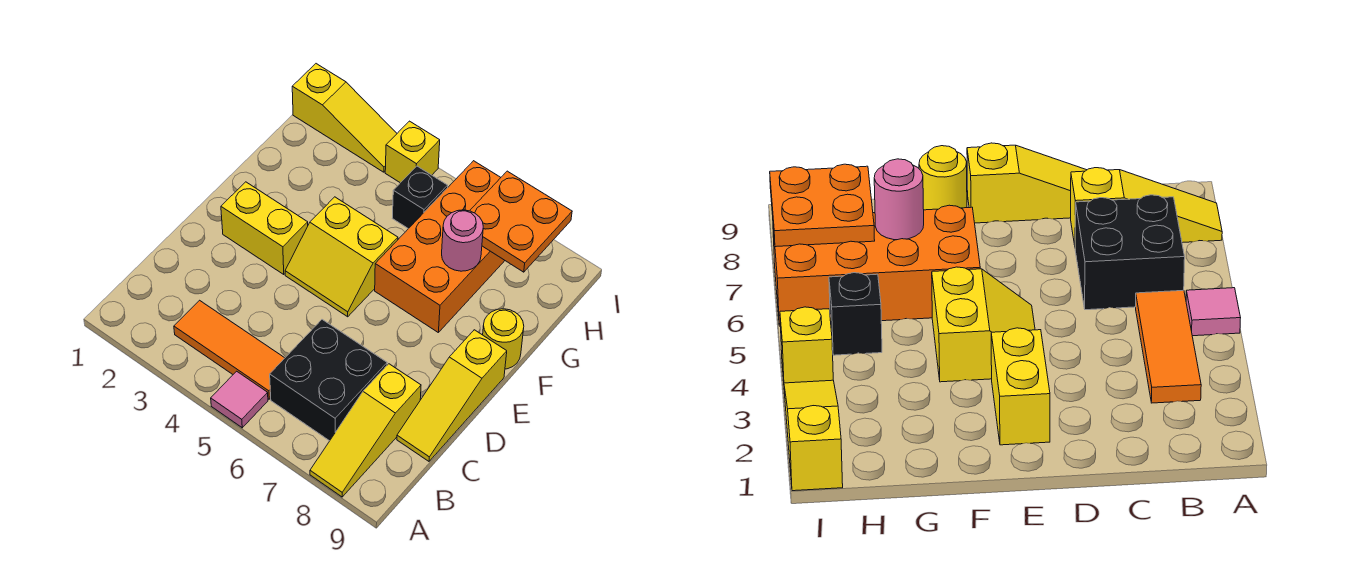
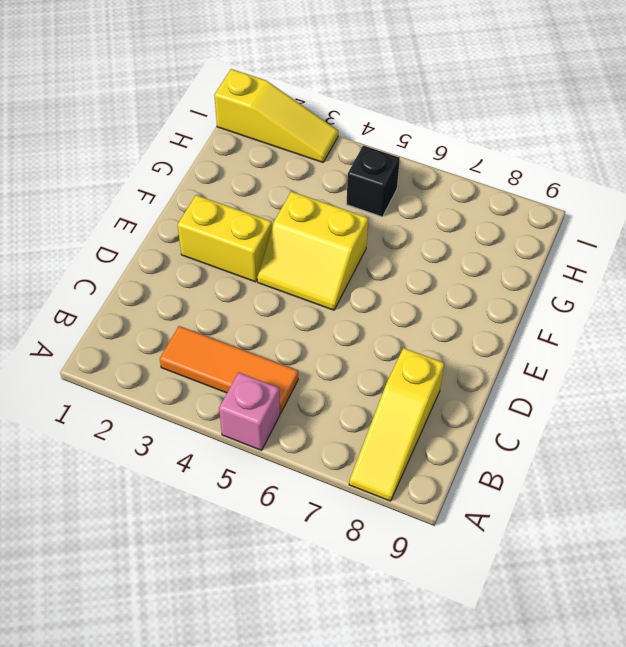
pink 1x1 brick [219,372,280,450] -> pink 1x1 tile [211,371,268,428]
none -> black 2x2 brick [270,320,387,441]
none -> yellow 1x3 slope [397,330,507,461]
none -> orange 2x4 brick [375,161,505,332]

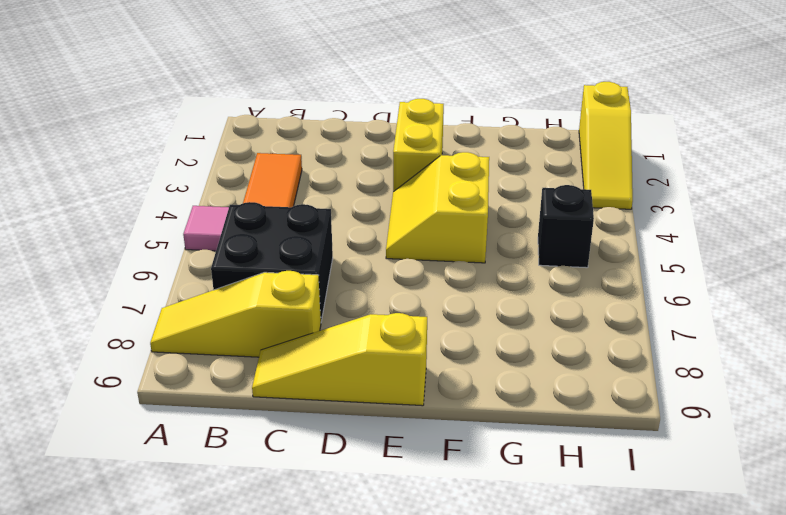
none -> orange 2x4 brick [375,161,505,332]
none -> yellow 1x1 round brick [483,309,524,369]
none -> yellow 1x1 brick [385,121,440,183]

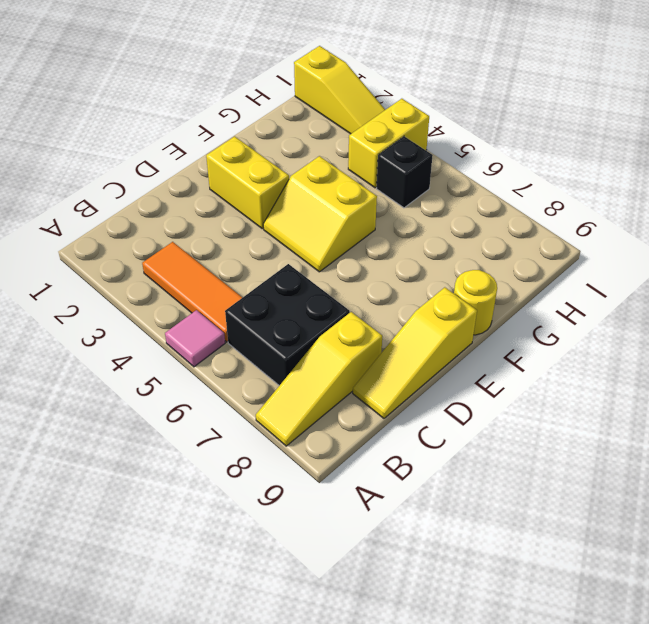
yellow 1x2 brick [348,99,429,188] -> yellow 1x1 brick [385,121,440,183]
none -> orange 2x4 brick [375,161,505,332]
none -> pink 1x1 round brick [442,210,483,271]
none -> orange 2x2 plate [470,171,572,272]

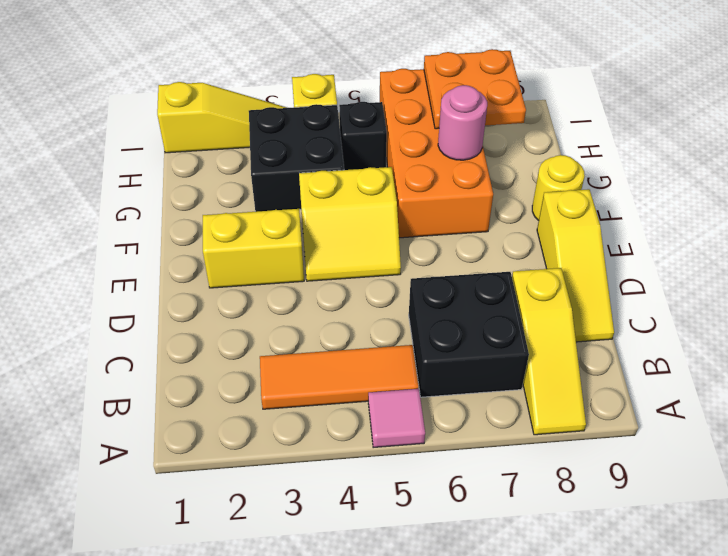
black 2x2 brick [249,104,344,212] -> none

